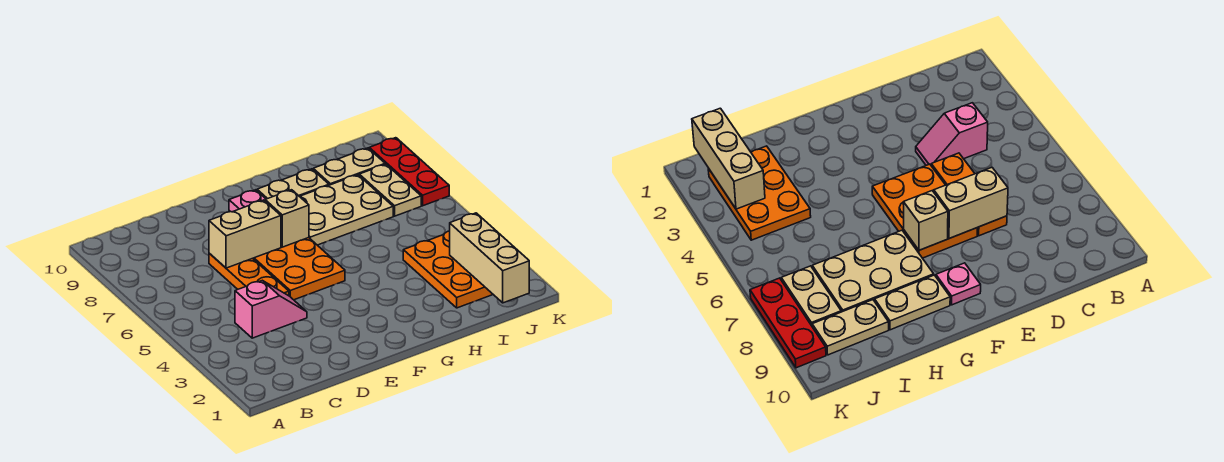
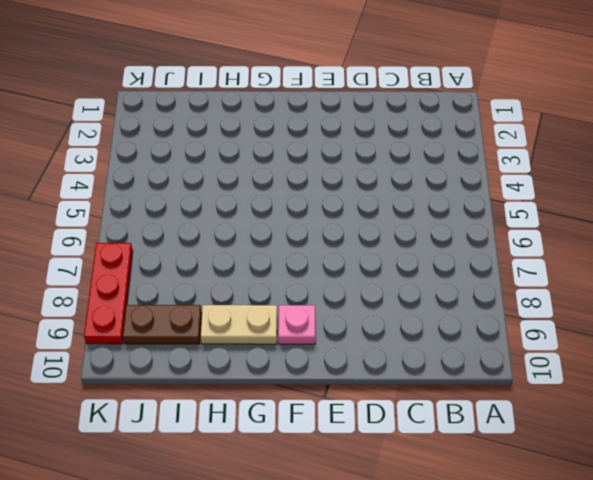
brown 1x2 plate [123,305,202,344] -> tan 1x2 plate [313,148,385,185]
none -> pink 1x2 slope [235,280,307,338]
none -> orange 1x3 plate [209,253,289,296]
none -> orange 2x3 plate [253,238,345,300]

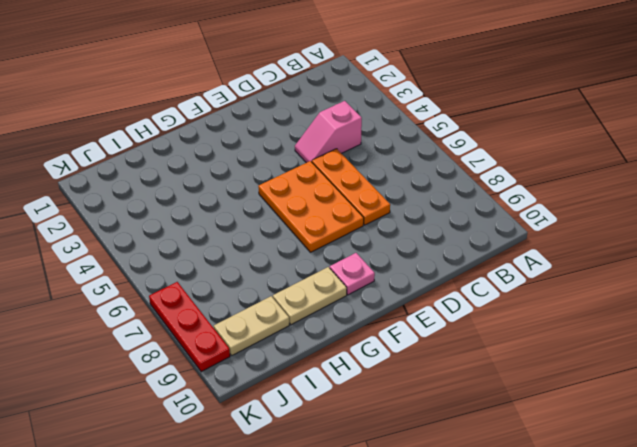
none -> tan 2x3 plate [299,175,393,245]
none -> orange 2x3 plate [403,231,493,308]
none -> tan 1x2 plate [359,164,421,216]

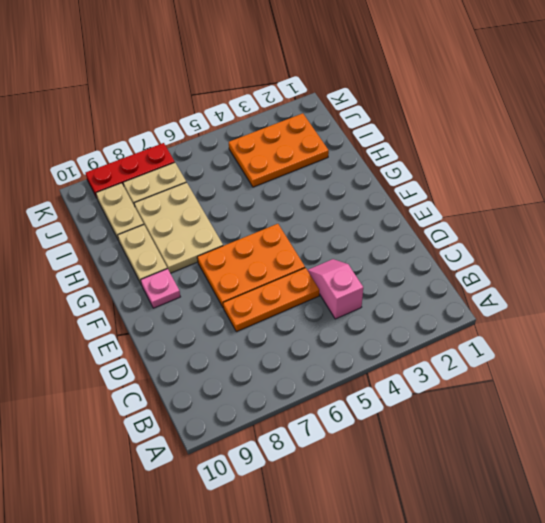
none -> tan 1x2 brick [209,200,281,268]
none -> tan 1x1 brick [265,190,309,247]
none -> tan 1x3 brick [450,213,529,303]

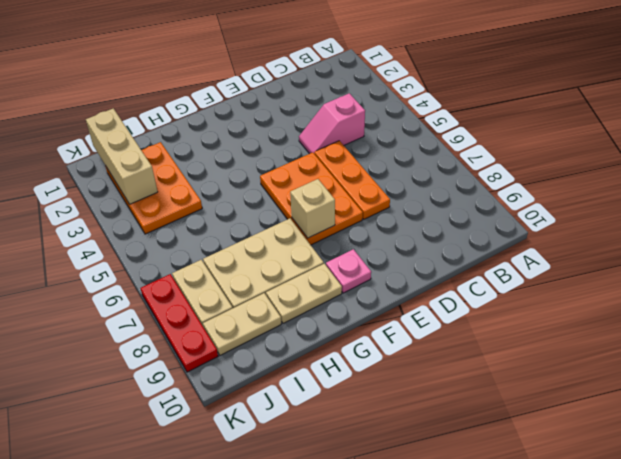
none -> tan 1x2 brick [209,200,281,268]

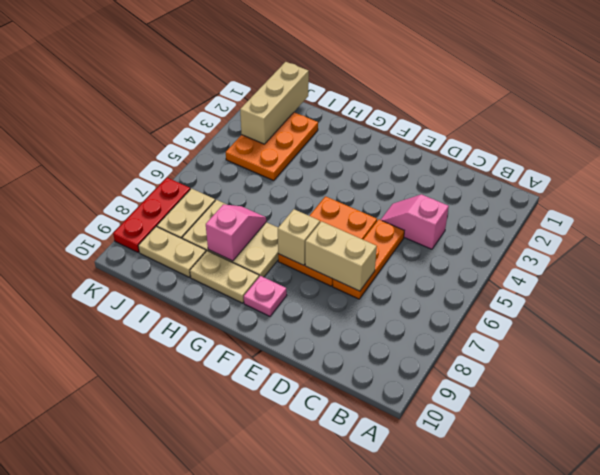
pink 1x2 slope [206,204,266,261] -> none

